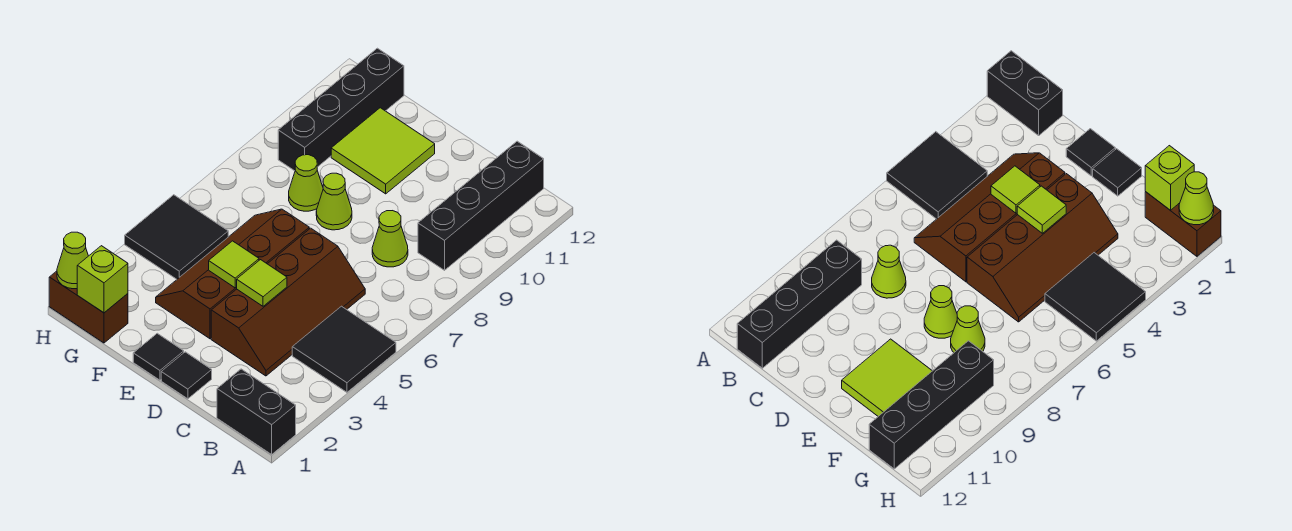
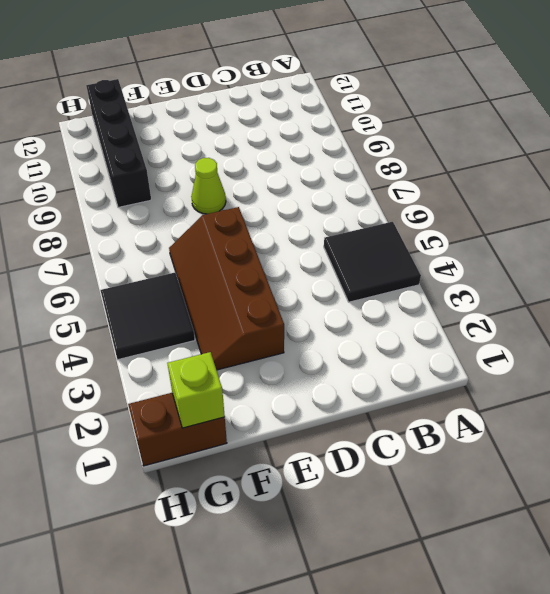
none -> black 1x2 brick [217,369,296,454]
none -> black 1x4 brick [418,141,544,270]
none -> brown 2x4 slope [211,228,365,376]

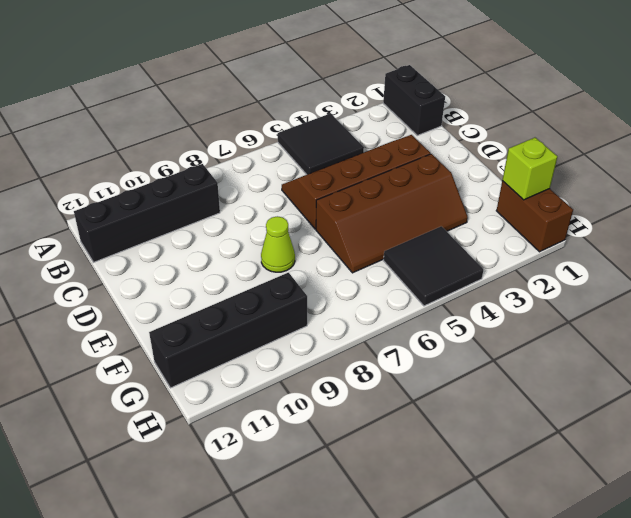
none -> lime 1x1 cone [372,211,408,267]
none -> black 1x1 tile [161,352,212,399]
none -> black 1x1 tile [133,333,184,380]

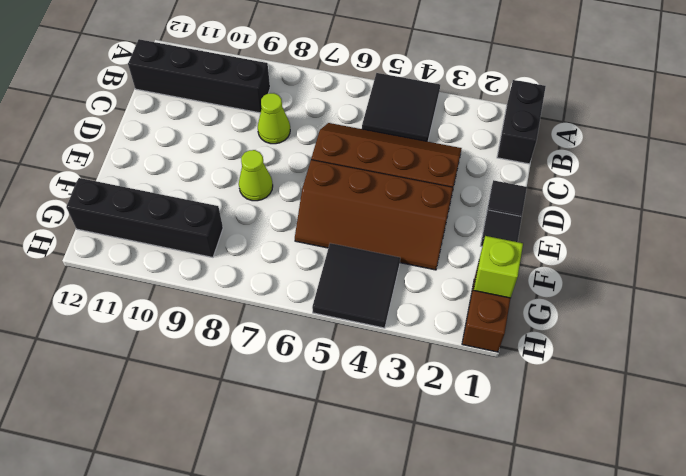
none -> lime 2x2 tile [331,108,435,194]
none -> lime 1x1 cone [289,155,323,211]
none -> lime 1x1 tile [237,260,287,306]

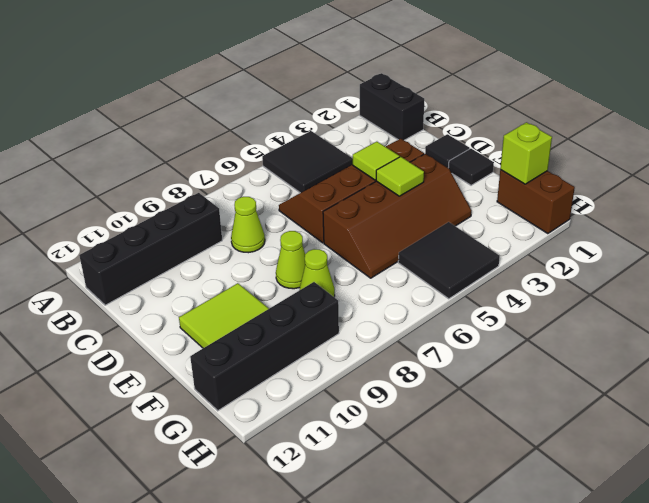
none -> lime 1x1 cone [57,232,88,289]

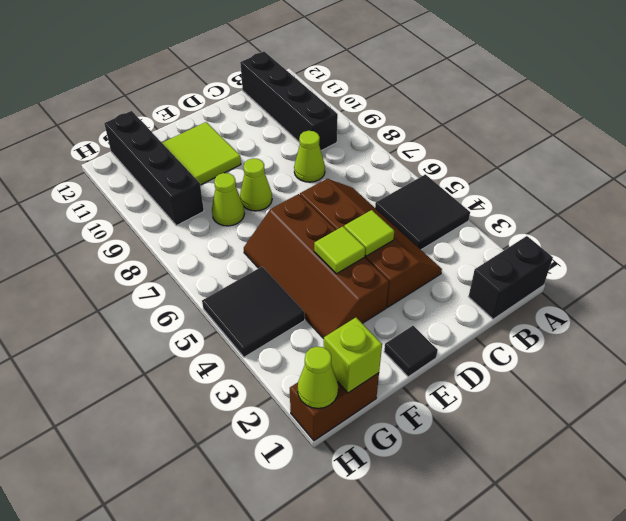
none -> black 1x1 tile [161,352,212,399]

